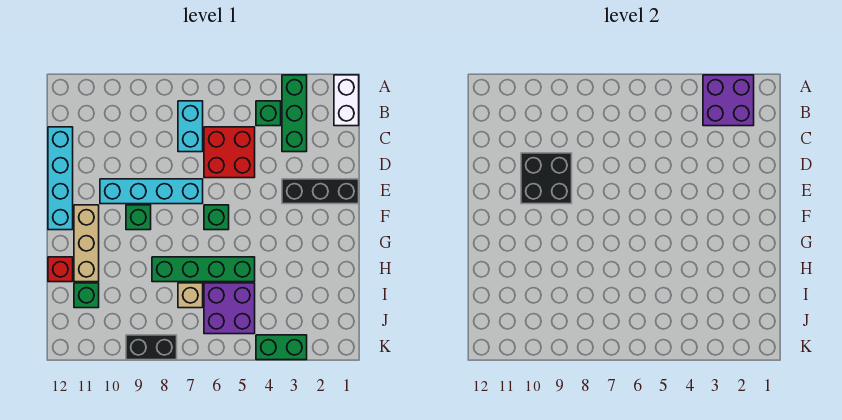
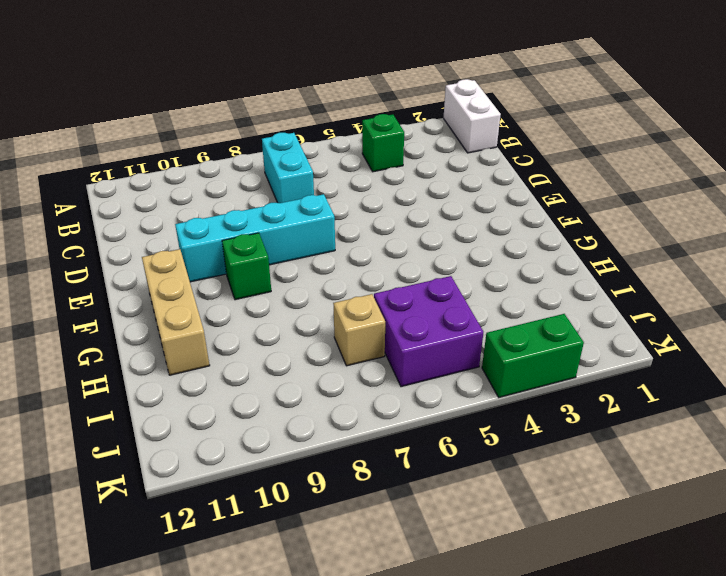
none -> green 1x3 brick [282,75,307,152]
none -> red 2x2 brick [204,127,255,178]
none -> cyan 1x4 brick [48,127,73,230]

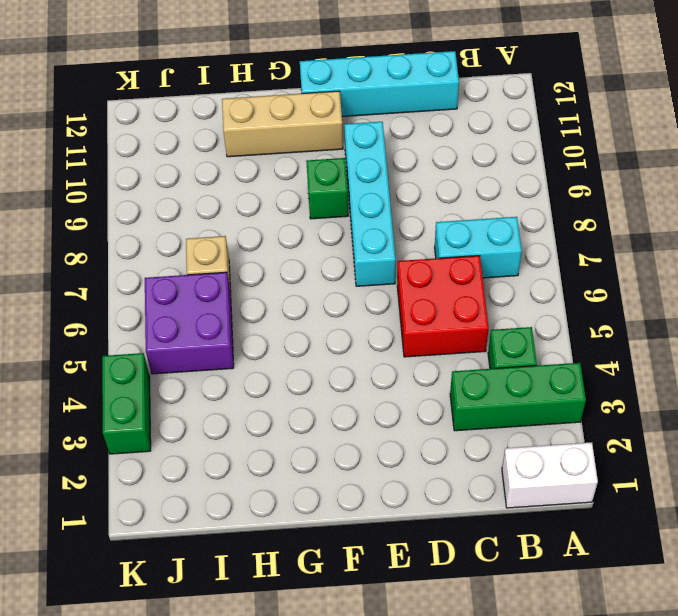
none -> black 1x3 brick [282,179,359,204]
none -> green 1x1 brick [204,205,229,230]
none -> green 1x4 brick [152,257,255,282]

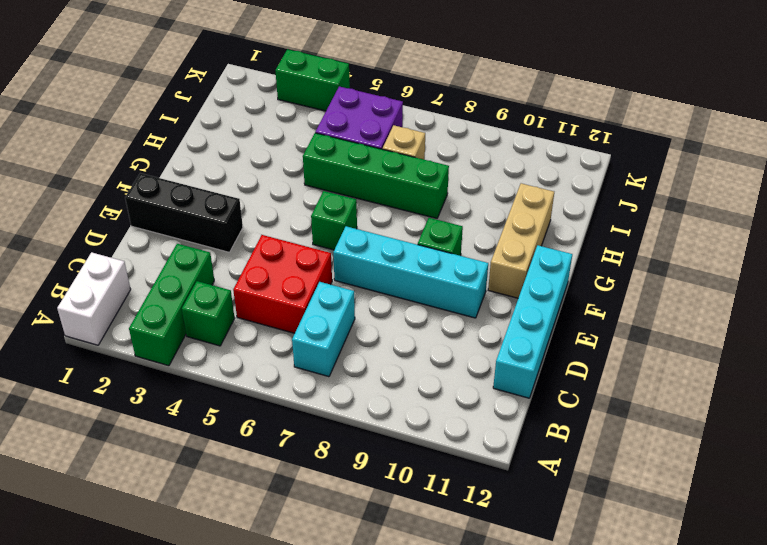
none -> red 1x1 brick [48,257,73,282]
none -> green 1x1 brick [74,283,99,308]
none -> black 1x2 brick [126,335,177,360]

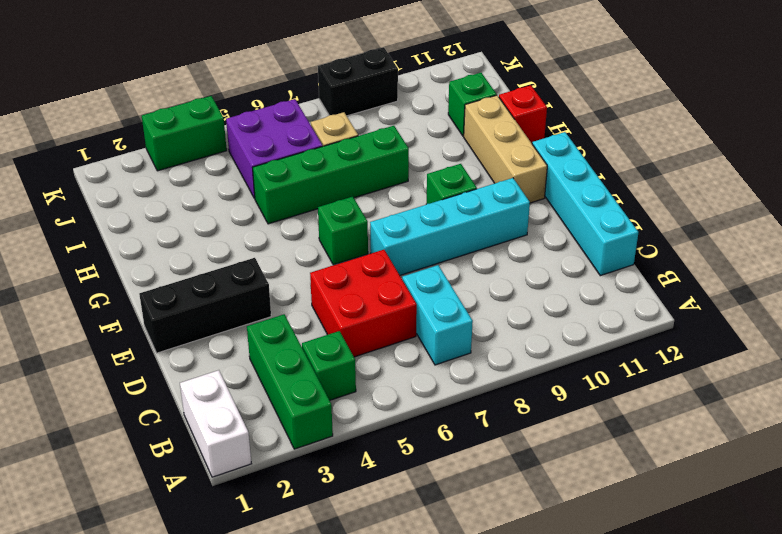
none -> purple 2x2 brick [703,75,754,126]
none -> black 2x2 brick [521,153,572,204]

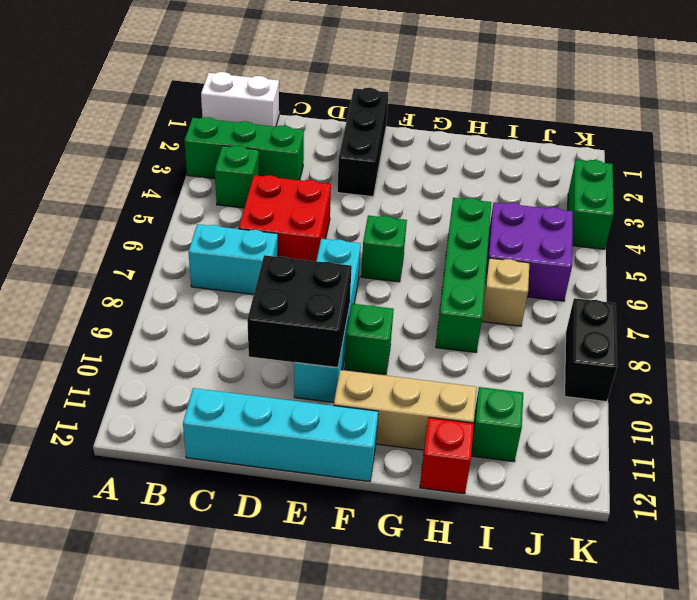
none -> purple 2x2 brick [703,75,754,126]

